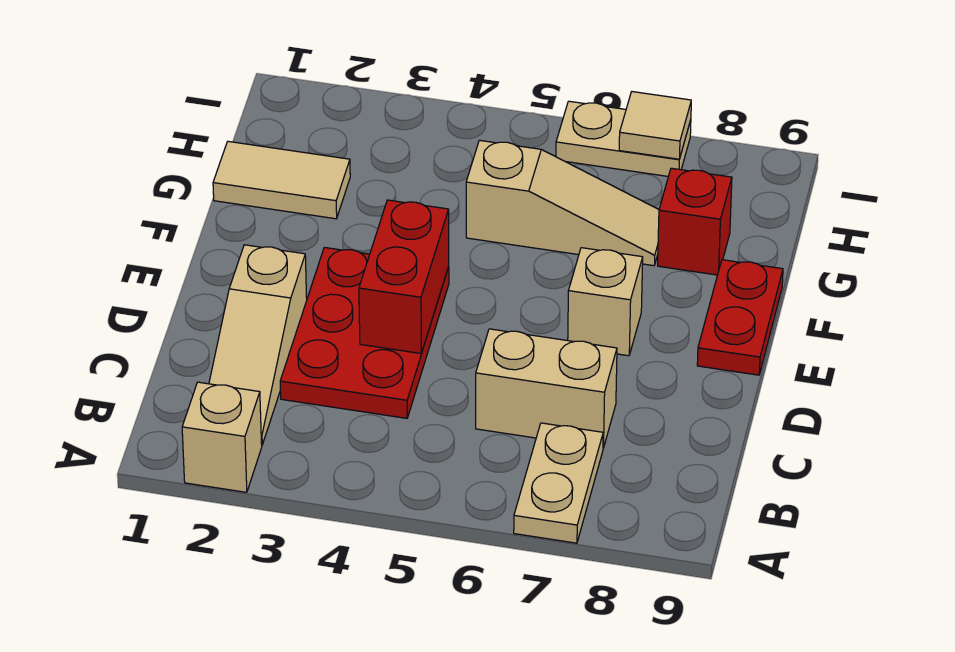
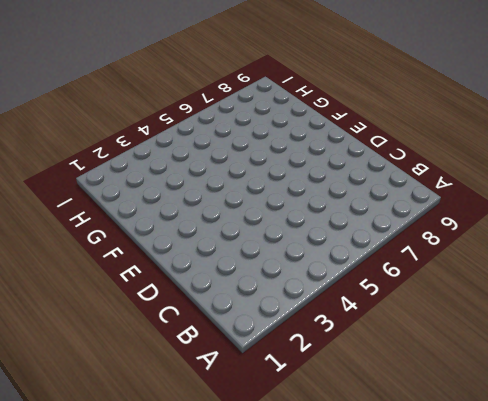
none -> tan 1x1 brick [182,382,262,492]
none -> tan 1x2 plate [514,423,603,543]
none -> tan 1x3 slope [209,245,307,445]

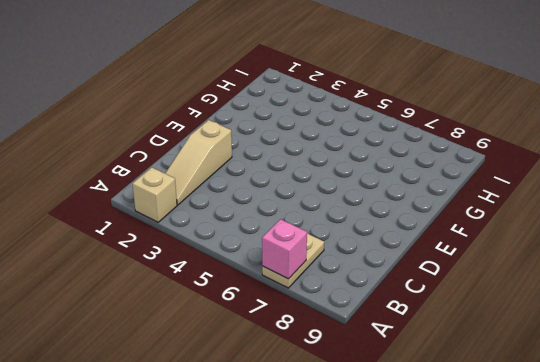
pink 1x1 brick [262,219,307,279] -> none
none -> red 2x3 plate [280,247,449,418]
none -> tan 1x2 brick [476,329,617,448]
none -> tan 1x1 brick [568,248,643,356]

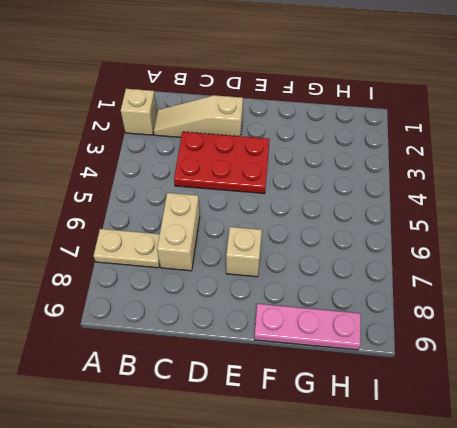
pink 1x3 plate [254,304,361,350] -> red 1x2 plate [697,260,783,375]
none -> tan 1x2 tile [213,141,350,219]
none -> tan 1x3 slope [466,140,659,266]
none -> red 1x1 brick [658,168,732,275]

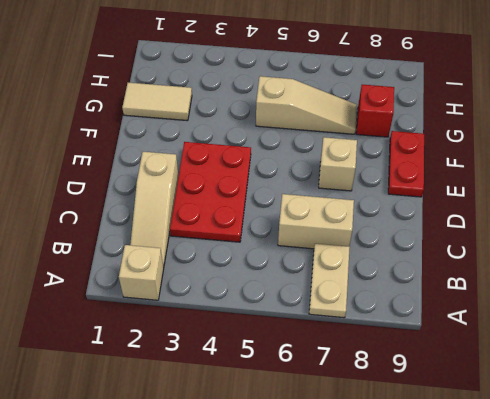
none -> tan 1x2 plate [556,101,691,176]
none -> red 1x2 brick [359,200,449,354]
none -> tan 1x1 tile [619,92,691,159]

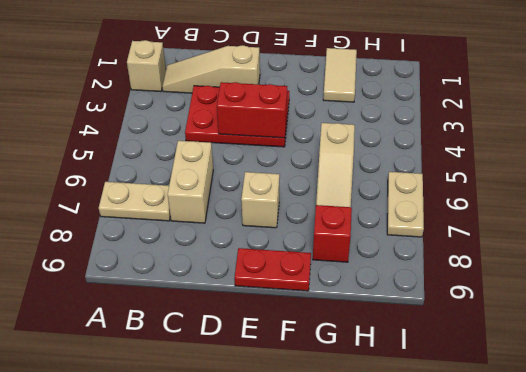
none -> tan 1x1 tile [619,92,691,159]

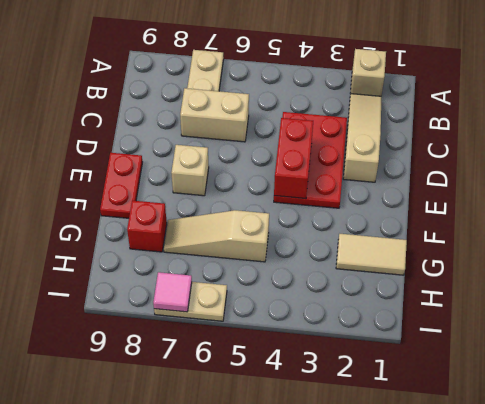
pink 1x1 tile [153,272,192,312] -> tan 1x1 tile [619,92,691,159]

